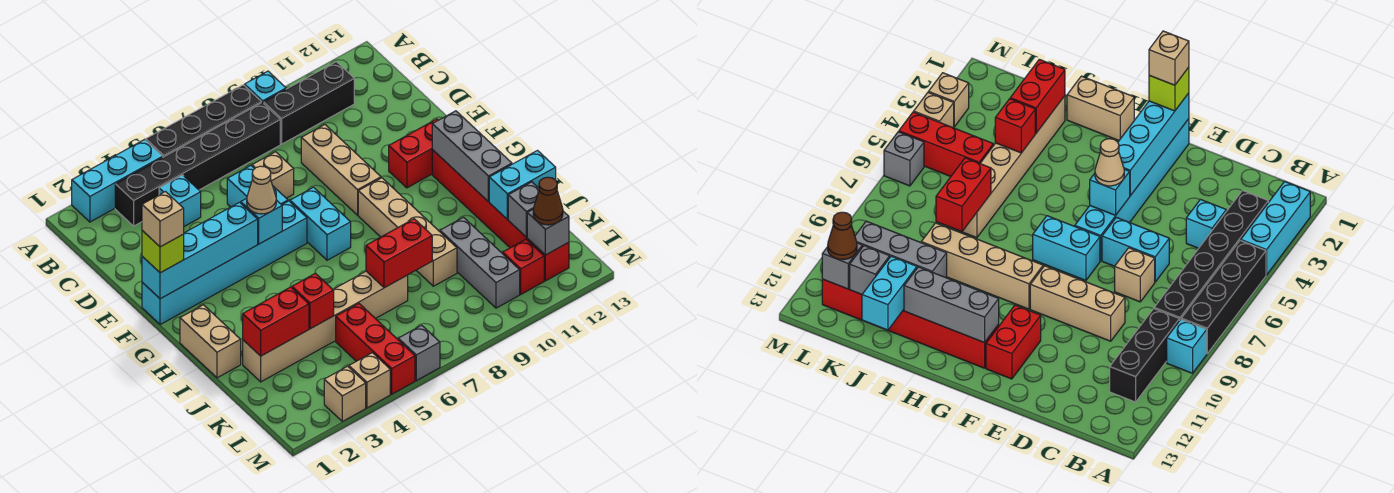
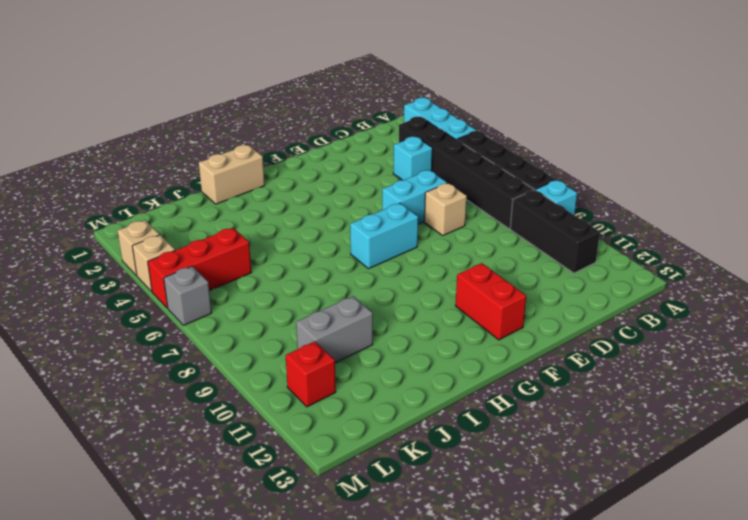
grey 1x2 brick [296,296,373,363] -> grey 1x3 brick [440,217,520,308]
none -> tan 1x3 brick [301,125,381,215]
none -> cyan 1x6 brick [142,201,307,325]
none -> tan 1x4 brick [358,178,457,286]
none -> red 1x6 brick [432,150,569,281]

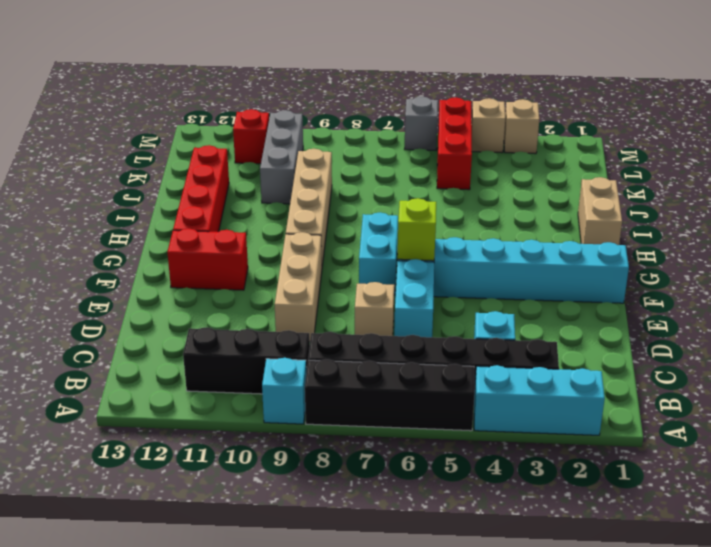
lime 1x1 brick [398,198,436,261] -> lime 1x1 brick moved to [142,231,184,273]
red 1x4 brick [173,145,229,232] -> red 1x6 brick [432,150,569,281]
none -> tan 1x6 brick [243,271,408,382]
none -> cyan 1x4 brick [142,202,258,299]
none -> cyan 1x1 brick [241,198,282,244]
none -> grey 1x3 brick [432,111,512,202]

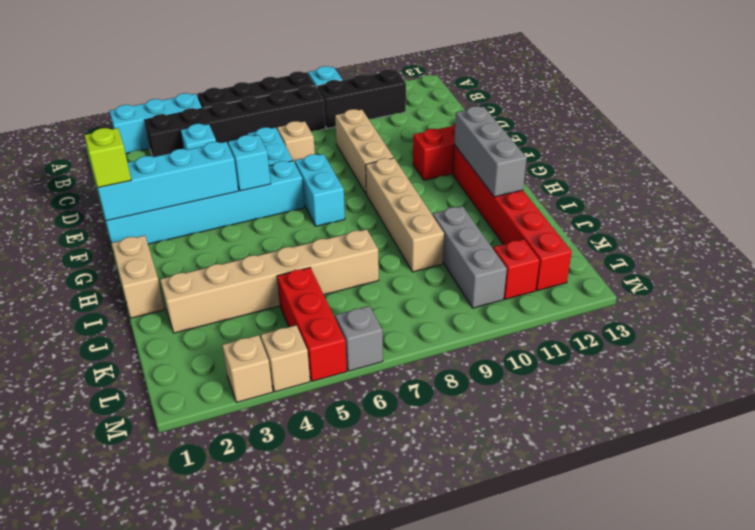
none -> red 1x2 brick [243,287,309,356]
none -> red 1x1 brick [292,273,334,329]
none -> red 1x2 brick [366,219,432,288]
none -> cyan 1x2 brick [489,151,556,219]

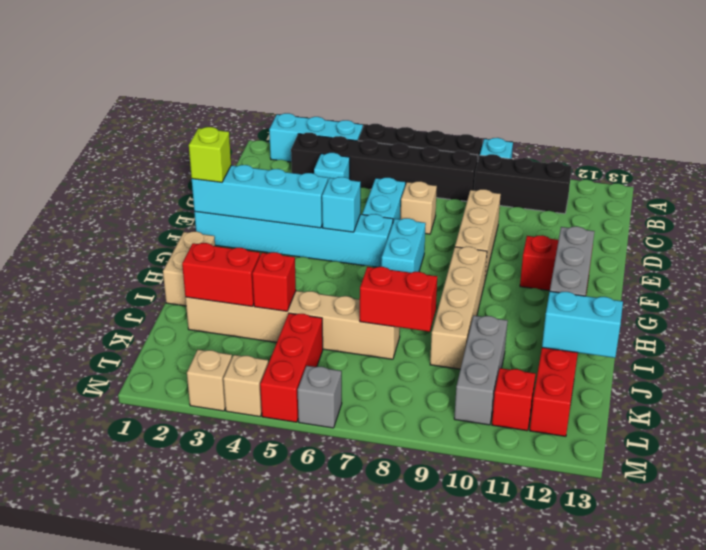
none -> grey 1x1 brick [508,182,539,237]
none -> grey 1x1 brick [527,210,569,255]
none -> tan 1x1 cone [247,166,276,214]
none -> brown 1x1 cone [533,177,563,225]

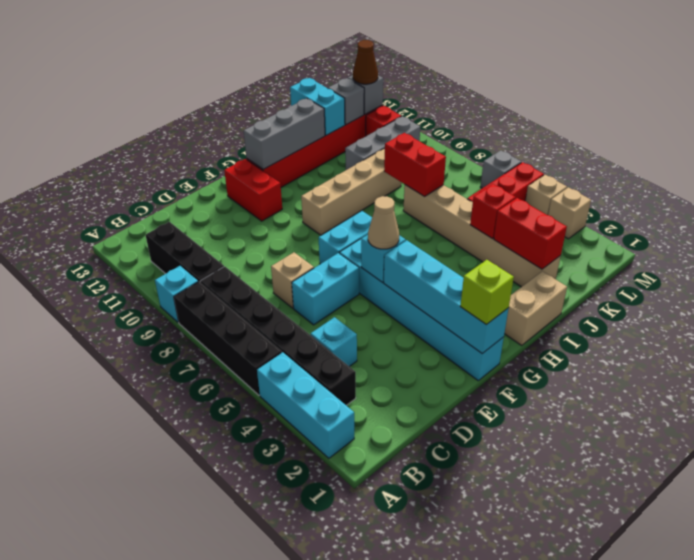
none -> tan 1x3 brick [301,125,381,215]
none -> tan 1x1 brick [142,192,184,247]

